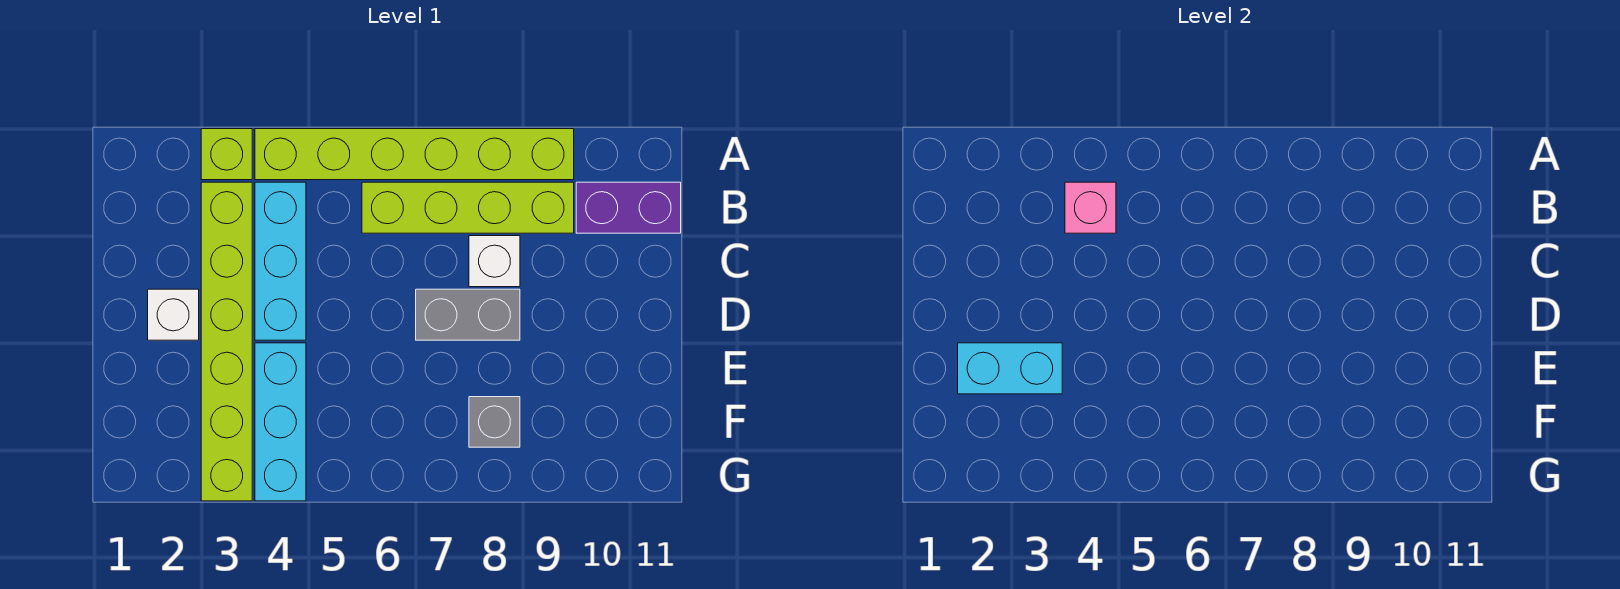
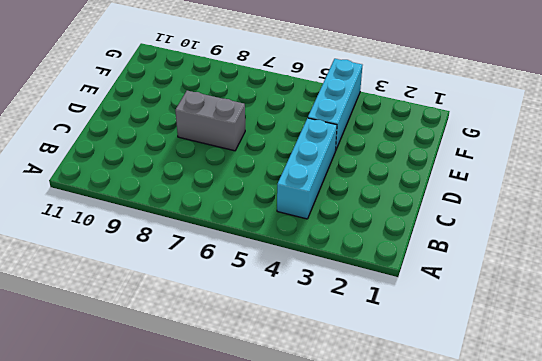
none -> lime 1x1 brick [201,129,252,180]
none -> lime 1x6 brick [255,129,574,180]
none -> lime 1x6 brick [201,182,252,501]

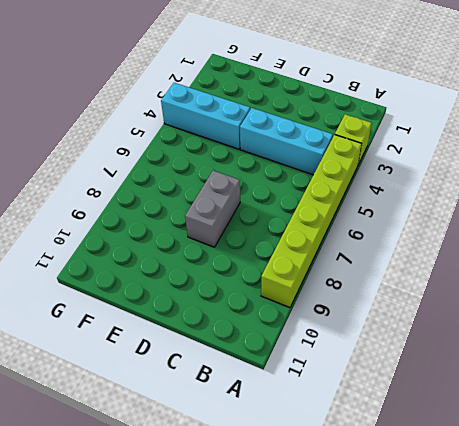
none -> lime 1x6 brick [201,182,252,501]
none -> lime 1x4 brick [362,182,574,233]
none -> purple 1x2 brick [576,182,681,233]

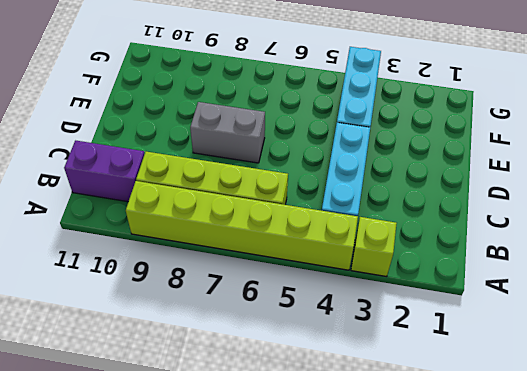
none -> lime 1x6 brick [201,182,252,501]
none -> white 1x1 brick [469,236,520,287]
none -> white 1x1 brick [148,289,199,340]

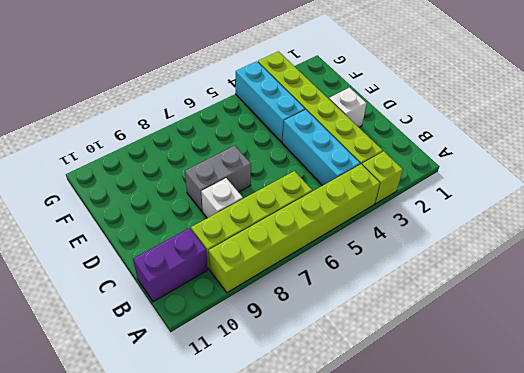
none -> grey 1x1 brick [469,397,520,447]
none -> pink 1x1 brick [1065,182,1116,233]
none -> cyan 1x2 brick [958,343,1062,394]

